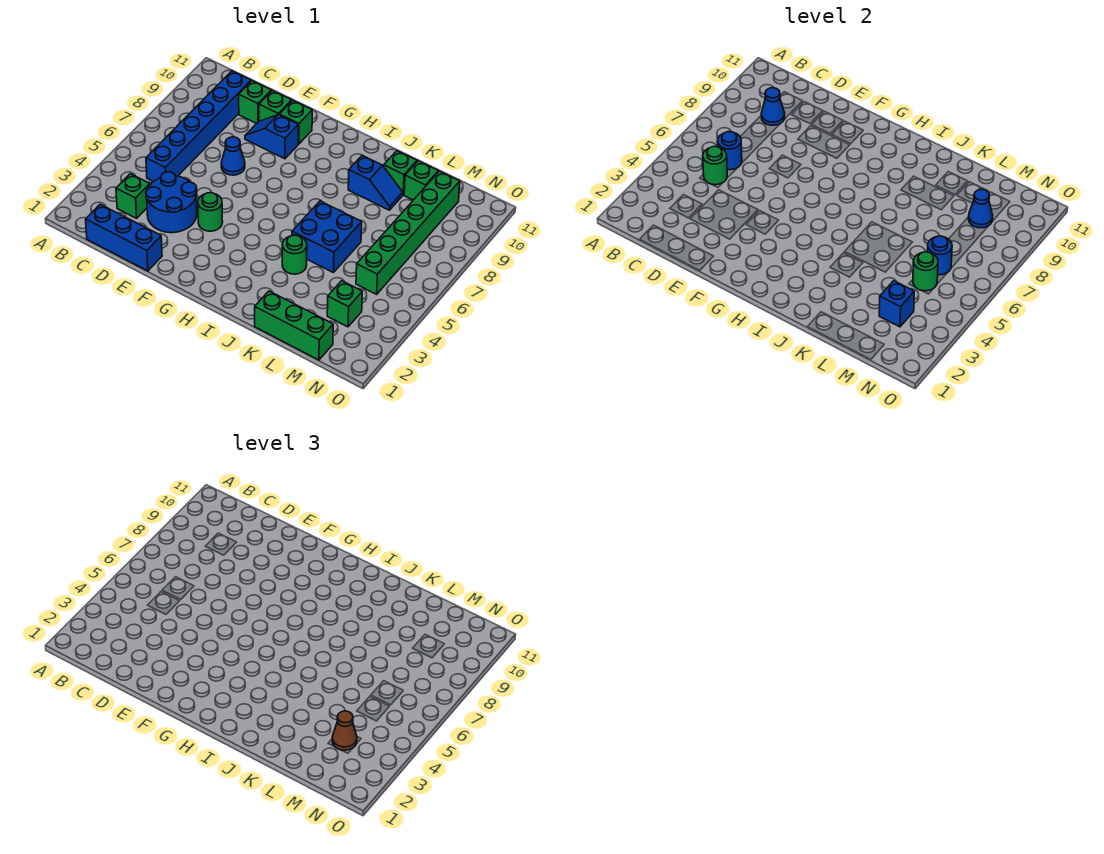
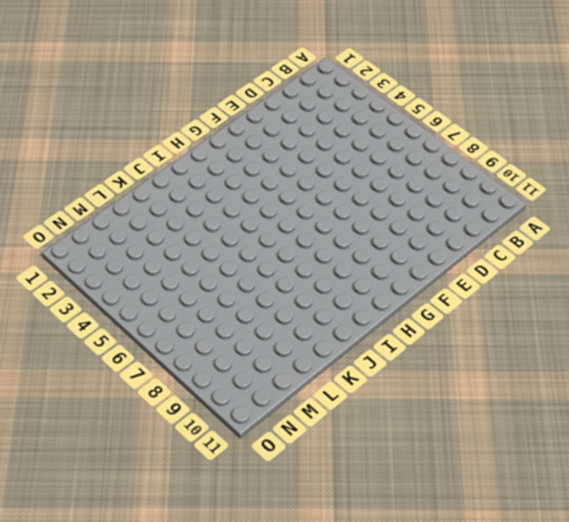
none -> blue 1x3 brick [86,204,162,271]
none -> green 1x1 brick [116,174,150,218]
none -> blue 1x6 brick [146,71,251,182]

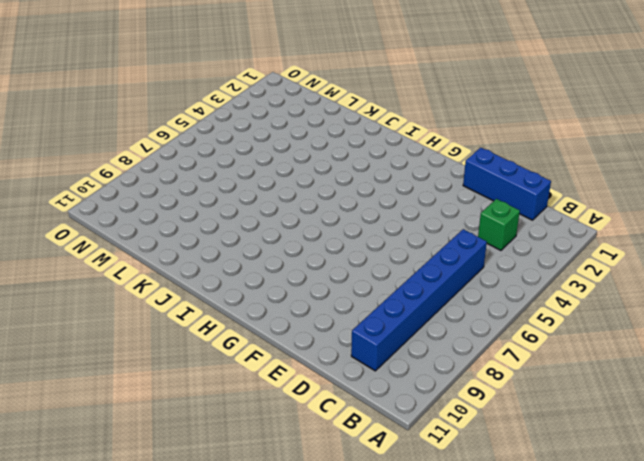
none -> blue 2x2 round brick [146,172,197,233]
none -> green 1x1 brick [239,81,271,123]
none -> blue 1x1 cone [221,137,245,175]

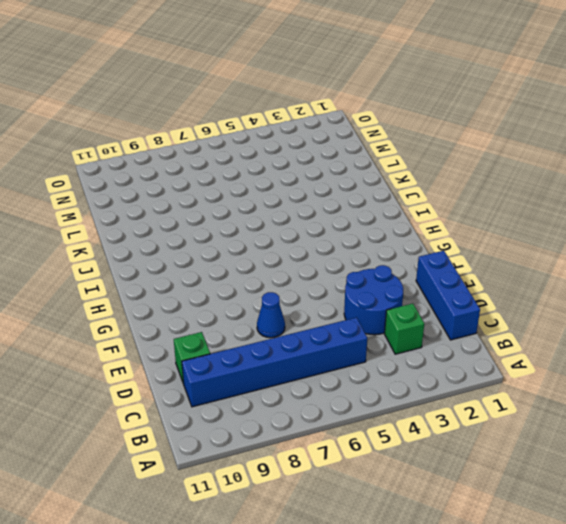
none -> blue 1x2 slope [245,115,298,159]
none -> green 1x1 brick [259,90,292,121]
none -> green 1x1 round brick [198,193,223,231]

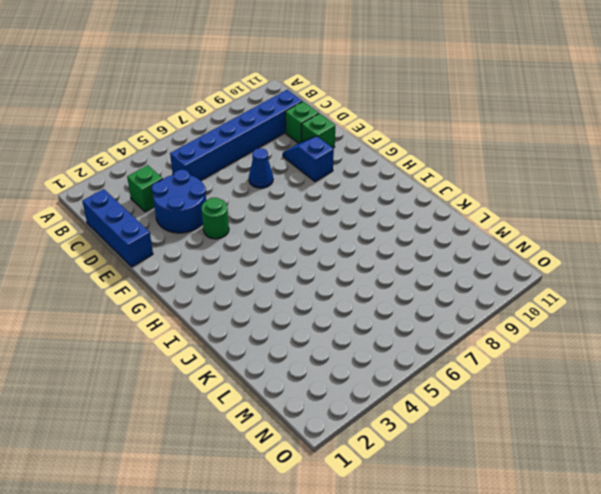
none -> green 1x1 brick [279,101,312,144]
none -> green 1x1 round brick [282,235,307,274]
none -> blue 2x2 brick [292,201,362,273]

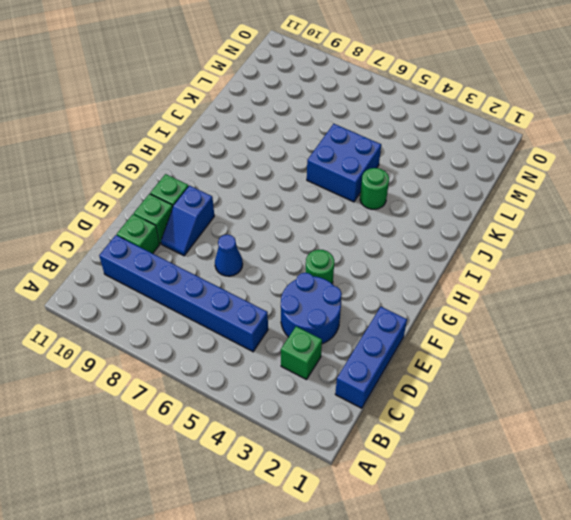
none -> blue 1x2 slope [348,155,403,210]
none -> green 1x3 brick [255,291,333,360]
none -> green 1x1 brick [384,151,417,195]

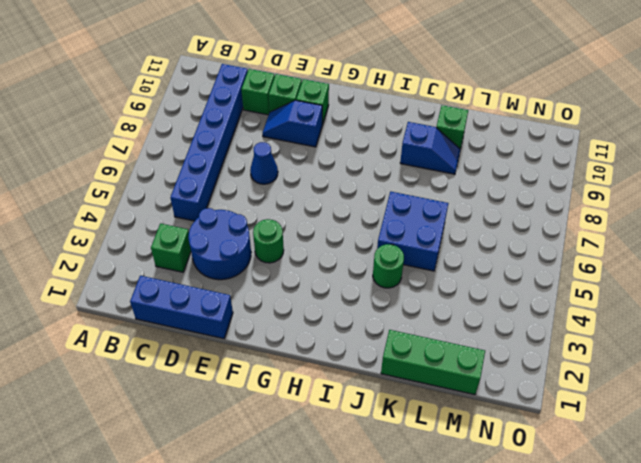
none -> green 1x1 brick [404,161,438,200]
none -> green 1x1 brick [327,281,362,327]
none -> green 1x6 brick [356,171,460,294]

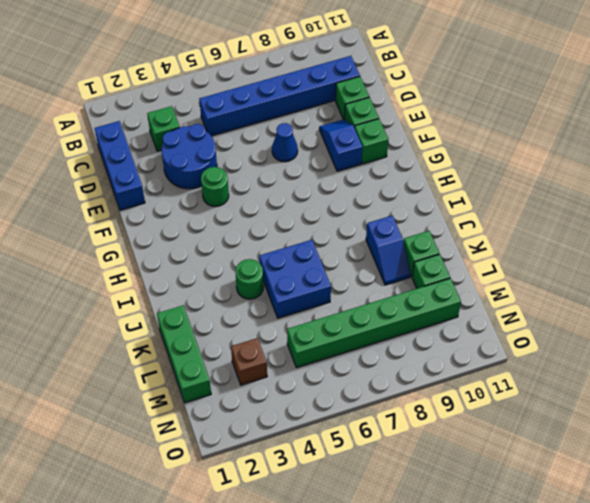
brown 1x1 brick [231,338,267,385] -> green 1x1 brick [327,281,362,327]
none -> green 1x1 round brick [703,146,727,185]
none -> blue 1x1 round brick [717,132,742,170]
none -> blue 1x1 cone [761,88,785,125]

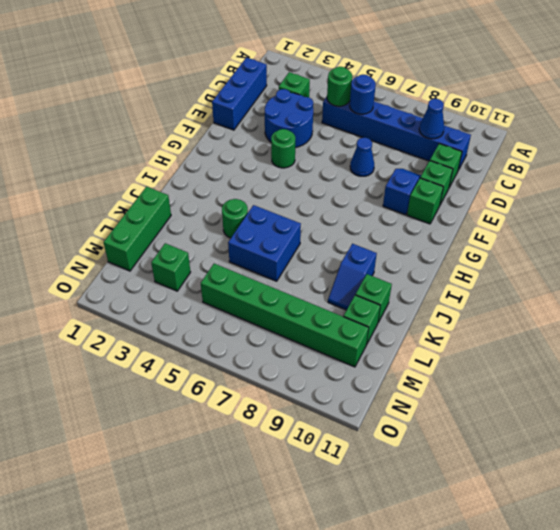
none -> blue 1x1 brick [879,281,914,327]
none -> green 1x1 round brick [913,252,938,291]
none -> blue 1x1 round brick [927,236,952,275]

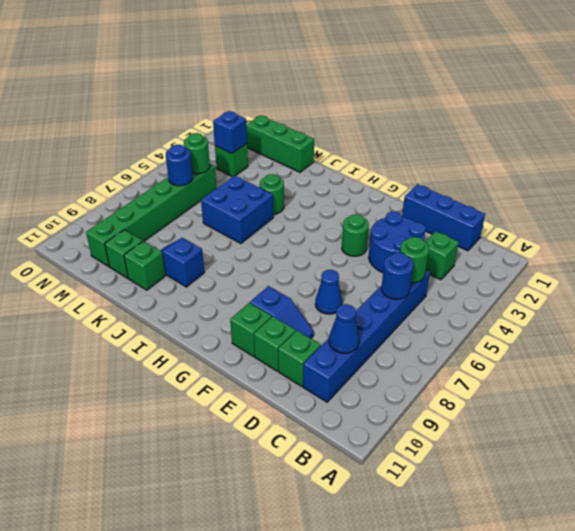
none -> blue 1x1 cone [968,189,993,228]
none -> brown 1x1 cone [332,711,357,750]

